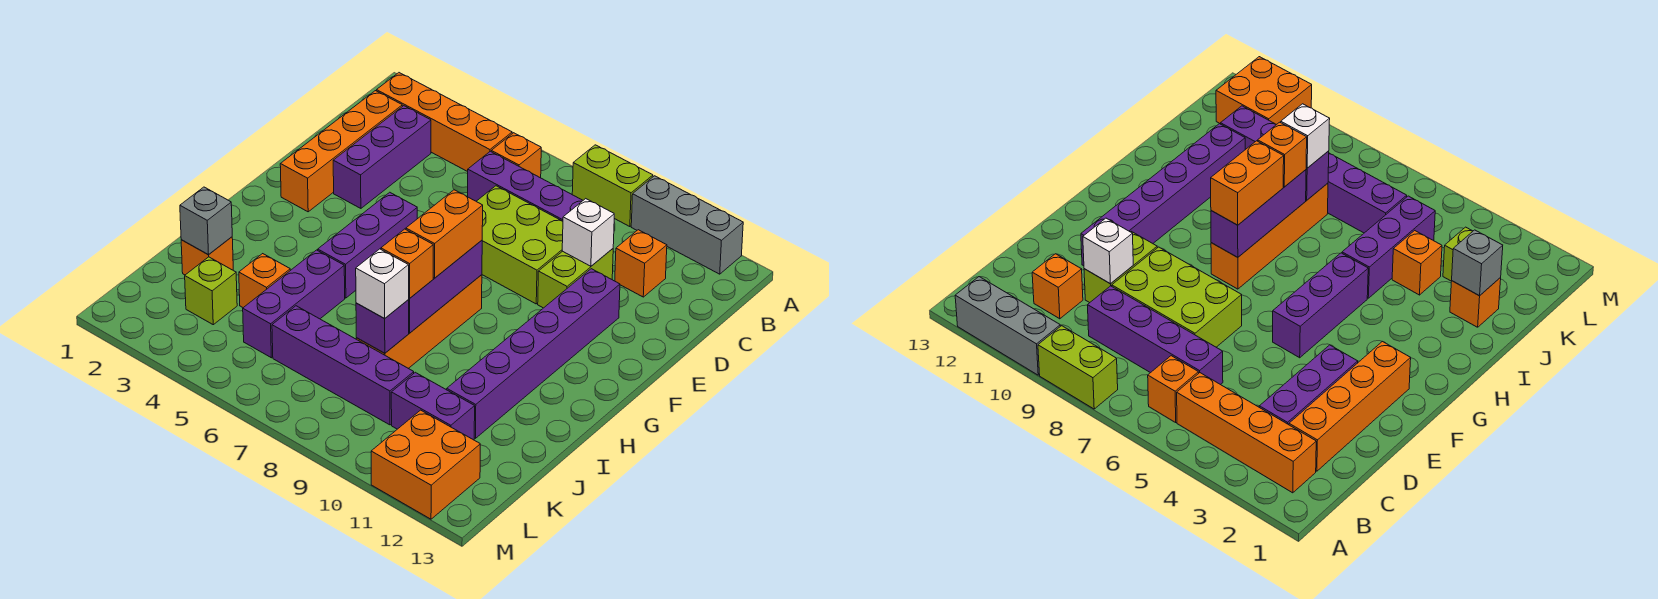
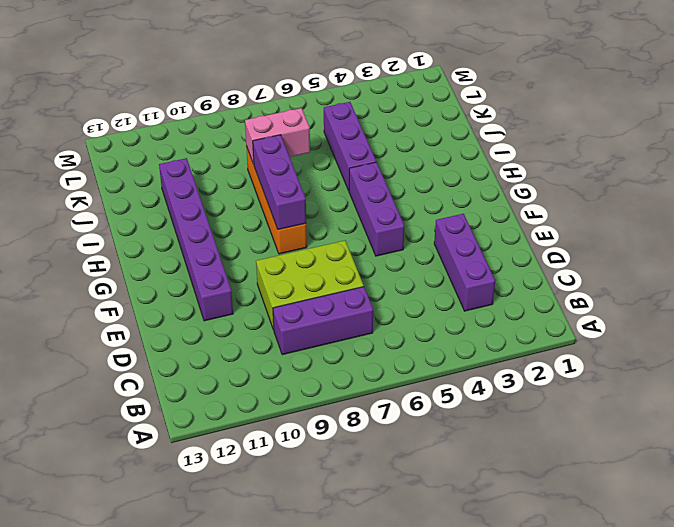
purple 1x3 brick [273,287,373,355] -> purple 1x4 brick [468,151,583,221]
pink 1x2 brick [245,108,310,164] -> purple 1x1 brick [356,300,409,353]
none -> lime 1x2 brick [572,145,653,227]
none -> grey 1x3 brick [631,176,743,274]
none -> orange 1x4 brick [377,73,512,172]

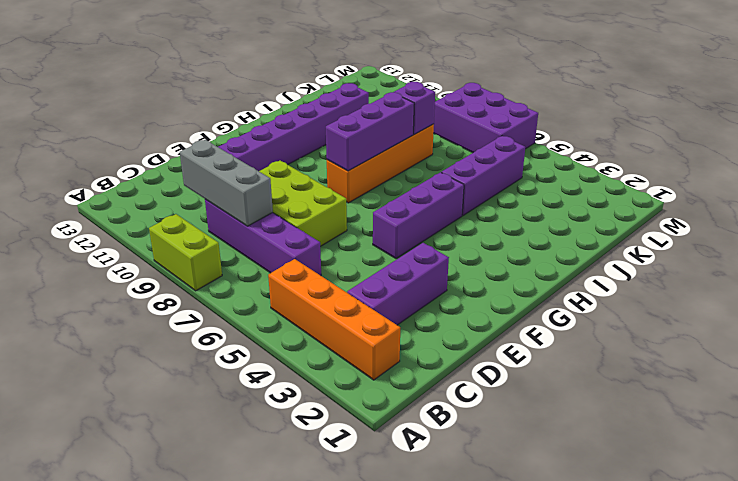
grey 1x3 brick [180,140,273,226] -> grey 1x3 brick moved to [631,176,743,274]
purple 2x3 brick [433,83,538,153] -> none
none -> orange 1x1 brick [491,133,541,178]
none -> orange 1x4 brick [280,91,402,212]
none -> orange 1x1 brick [615,230,667,297]

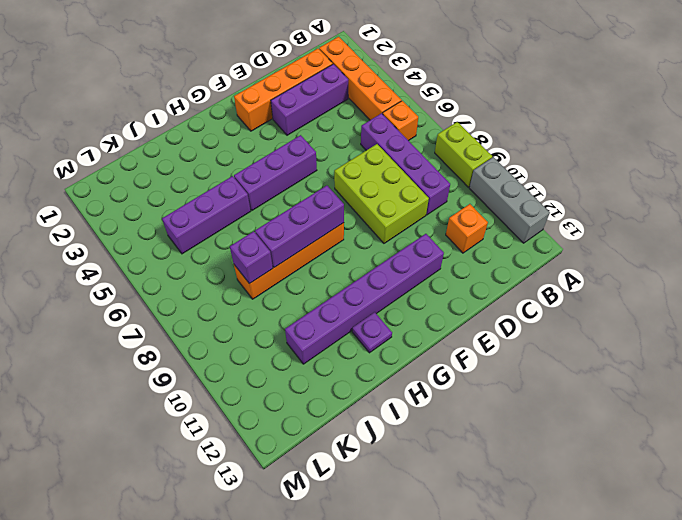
purple 1x1 plate [352,312,392,353] -> none
none -> lime 1x2 brick [538,249,613,308]
none -> orange 1x1 brick [181,237,233,275]
none -> orange 1x1 brick [239,254,290,308]

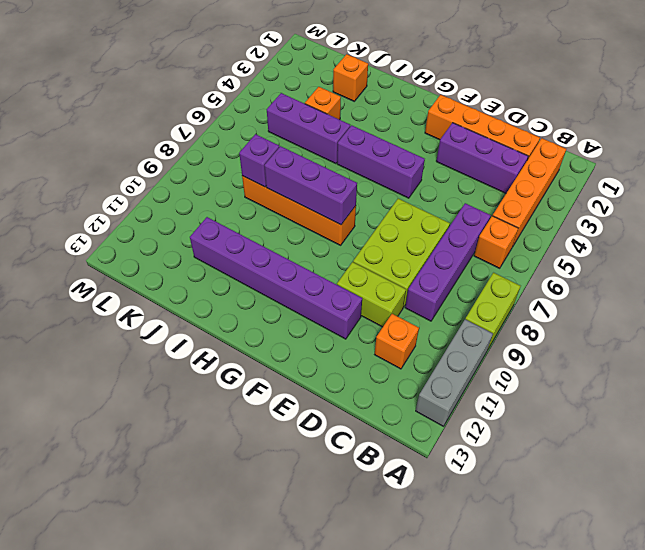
none -> lime 1x1 brick [185,257,237,325]
none -> purple 1x4 brick [272,306,414,425]
none -> purple 1x2 brick [391,372,475,440]

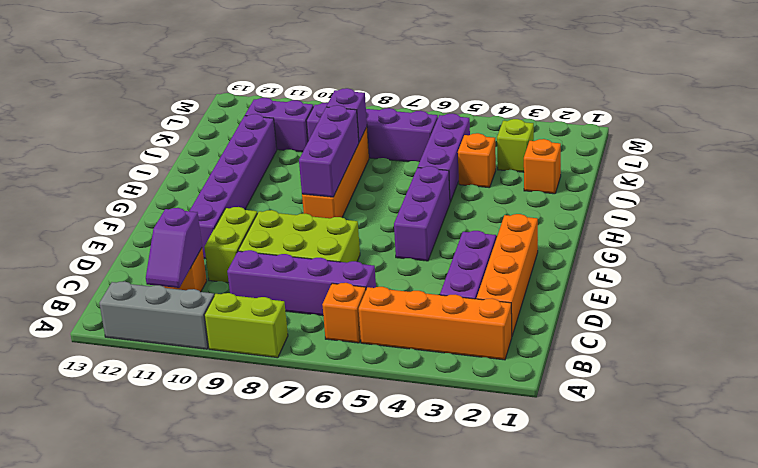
purple 1x2 slope [146,208,202,288] -> none
none -> orange 2x2 brick [371,410,480,519]
none -> white 1x1 brick [562,199,614,266]
none -> grey 1x1 brick [180,187,232,255]

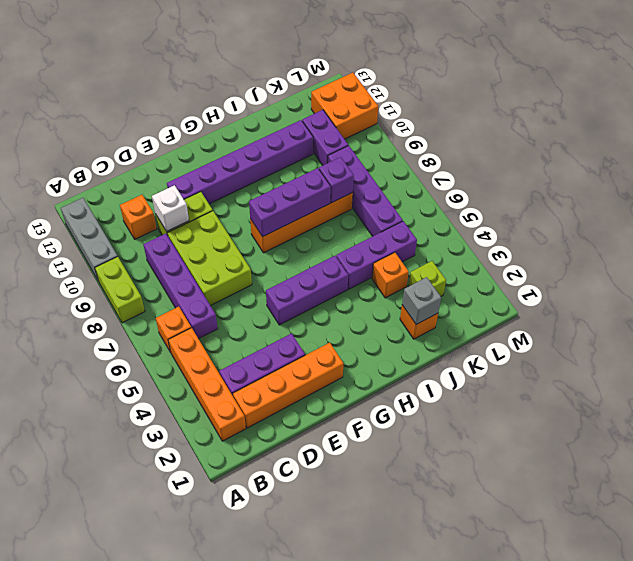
none -> orange 1x2 brick [406,190,483,278]
none -> orange 1x1 brick [381,229,433,298]
none -> white 1x1 brick [356,249,409,319]

